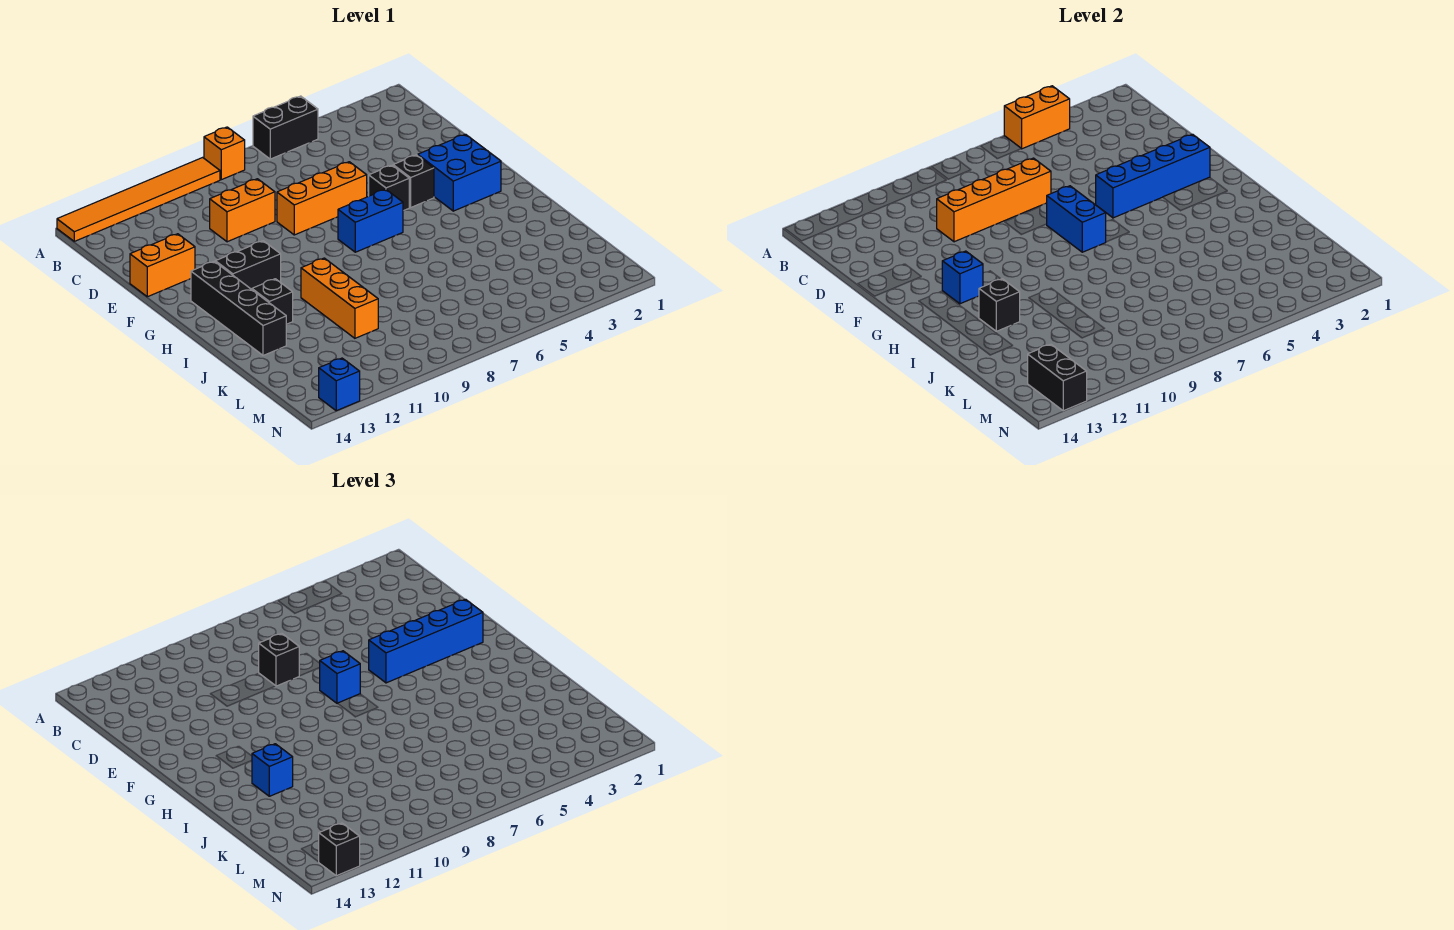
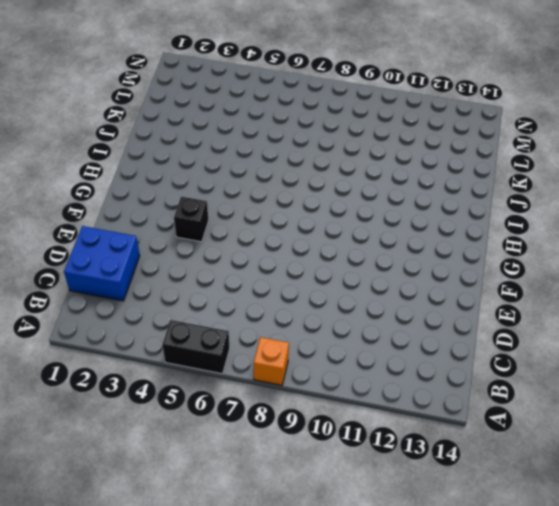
blue 2x2 brick [64,226,140,301] -> blue 2x2 brick moved to [418,134,501,211]
none -> orange 1x6 tile [57,158,220,241]
none -> orange 1x2 brick [210,179,275,242]
none -> orange 1x3 brick [277,162,367,235]

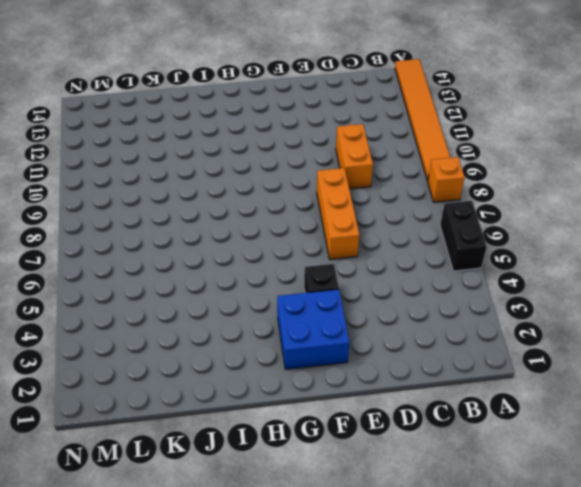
none -> orange 1x2 brick [130,234,195,297]
none -> black 1x1 brick [369,165,409,211]
none -> blue 1x2 brick [338,189,403,252]

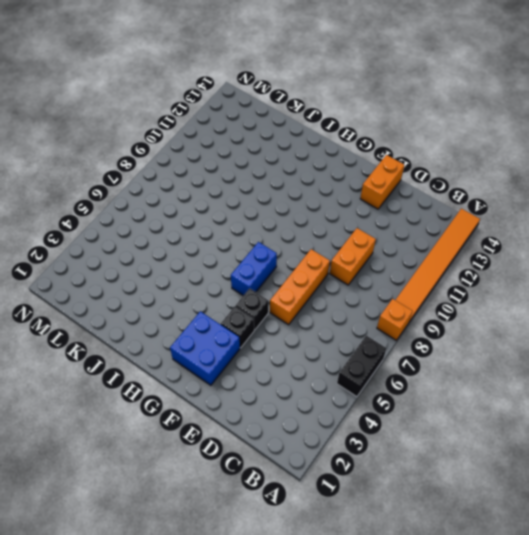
none -> black 1x2 brick [215,241,281,289]
none -> black 1x4 brick [191,261,286,356]
none -> orange 1x3 brick [301,258,378,338]

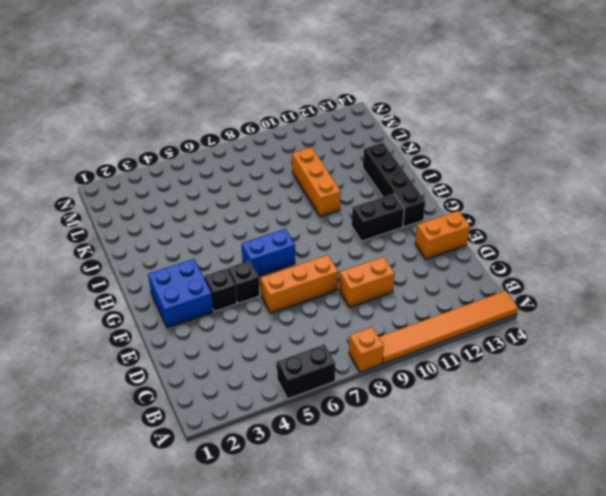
none -> black 1x1 brick [252,279,293,324]
none -> blue 1x1 brick [319,358,360,411]
none -> orange 1x2 brick [1004,86,1070,149]

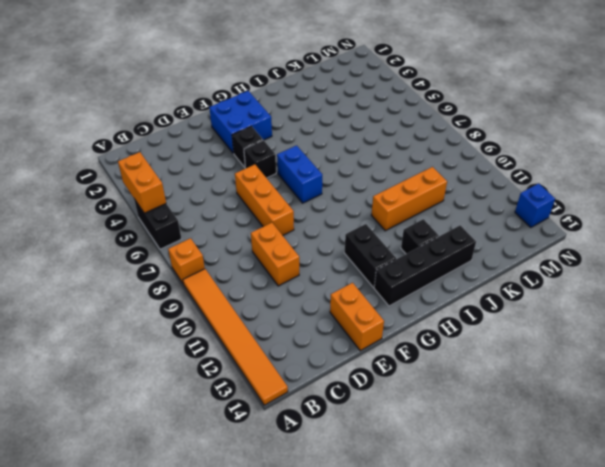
none -> orange 1x4 brick [937,158,1051,242]
none -> blue 1x4 brick [1096,134,1210,218]
none -> blue 1x2 brick [1047,186,1106,252]

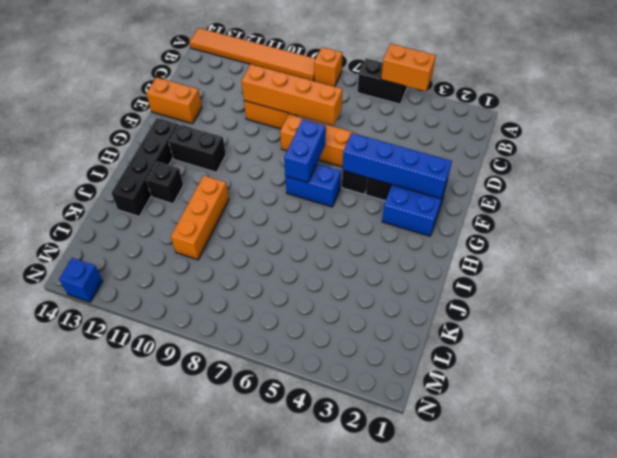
none -> blue 1x1 brick [942,251,983,304]
none -> black 1x1 brick [979,279,1020,331]
none -> black 1x2 brick [1028,344,1087,411]

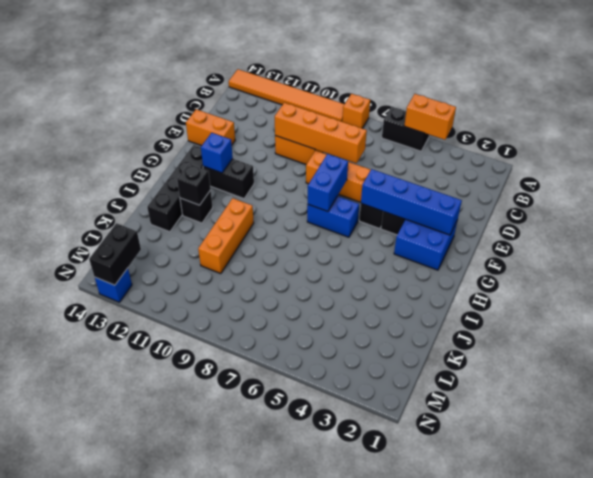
none -> black 1x1 brick [259,634,299,686]
none -> blue 1x4 brick [369,599,483,683]
none -> blue 1x1 brick [319,651,360,703]

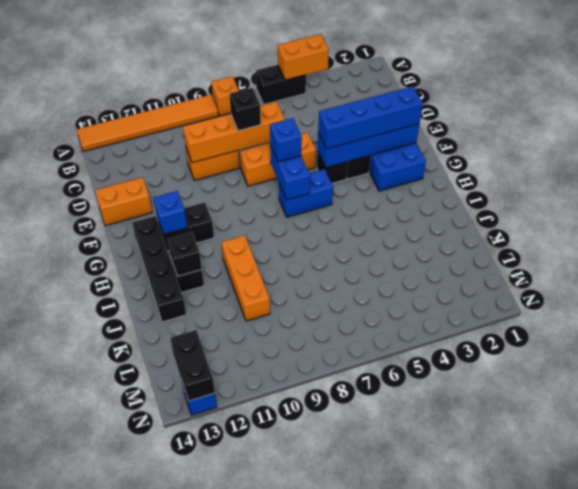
none -> blue 1x1 brick [252,744,293,796]
none -> black 1x1 brick [319,823,360,876]

